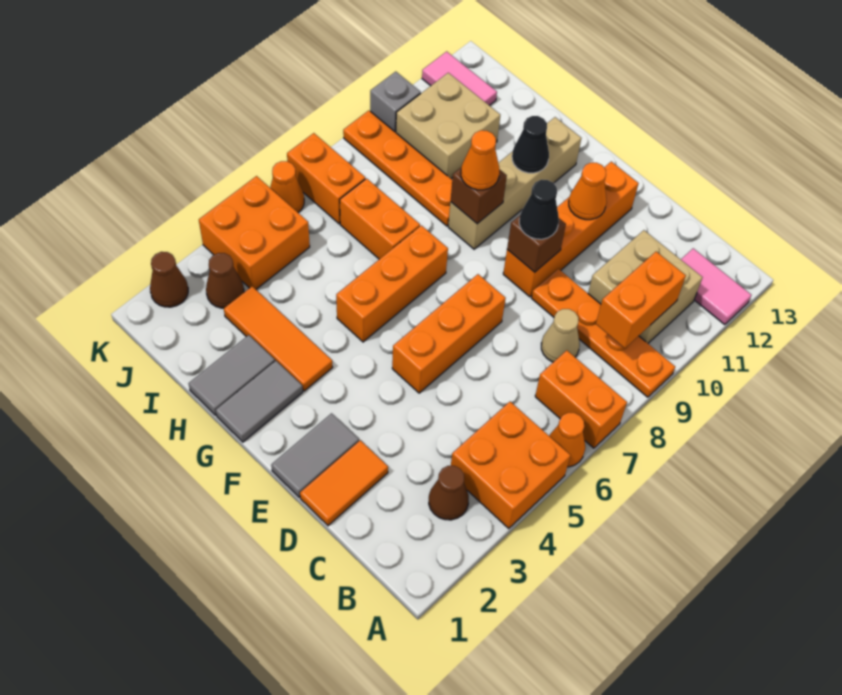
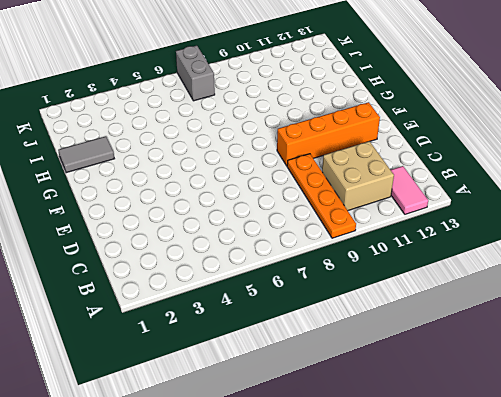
grey 1x2 brick [176,46,215,101] -> orange 1x2 brick [287,133,365,224]
none -> orange 2x2 brick [451,402,570,529]
none -> orange 1x1 cone [549,413,585,467]
none -> orange 1x2 brick [535,350,627,448]
none -> brown 1x1 cone [429,466,469,520]

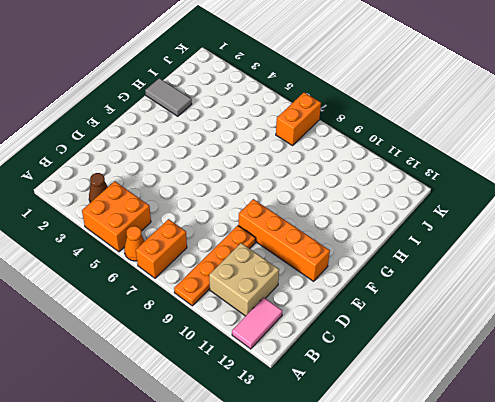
none -> tan 1x1 cone [541,309,580,362]
none -> orange 1x2 tile [300,440,388,526]
none -> grey 1x2 tile [271,413,359,497]
none -> orange 1x3 brick [392,274,506,393]

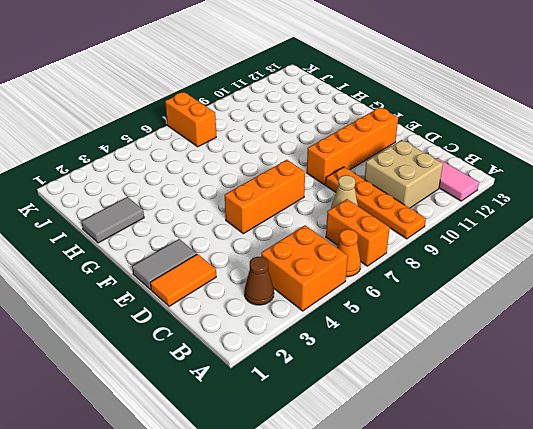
none -> grey 1x2 tile [216,361,303,442]
none -> orange 1x3 tile [224,286,333,391]
none -> orange 1x3 brick [336,225,448,342]
none -> tan 1x4 brick [448,117,581,249]

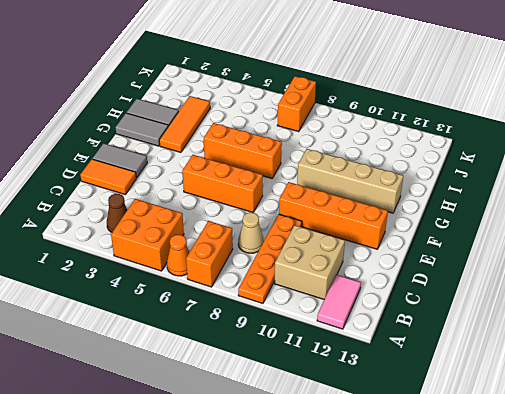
none -> orange 1x2 brick [340,178,420,259]
none -> orange 1x4 plate [343,111,452,226]
none -> tan 2x2 brick [396,73,500,178]
none -> brown 1x1 cone [206,253,244,308]

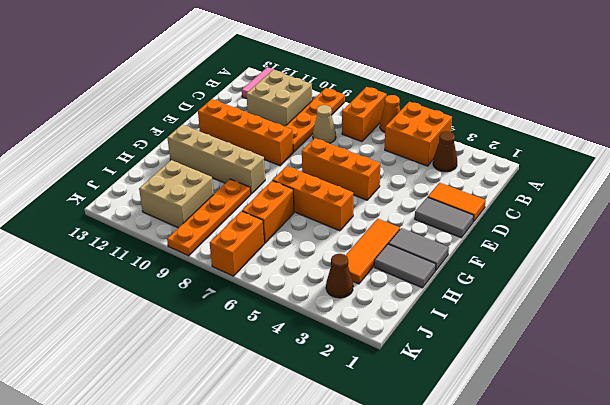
none -> orange 2x2 brick [199,176,310,289]
none -> pink 1x2 tile [422,51,497,106]
none -> brown 1x1 cone [150,252,188,307]
none -> orange 1x1 cone [270,161,304,213]

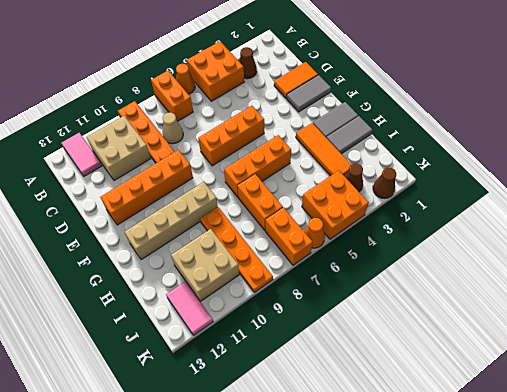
none -> grey 1x1 brick [370,72,421,132]
none -> orange 1x2 brick [596,252,686,348]
none -> brown 1x1 brick [507,216,566,272]
none -> orange 1x1 cone [569,163,607,220]

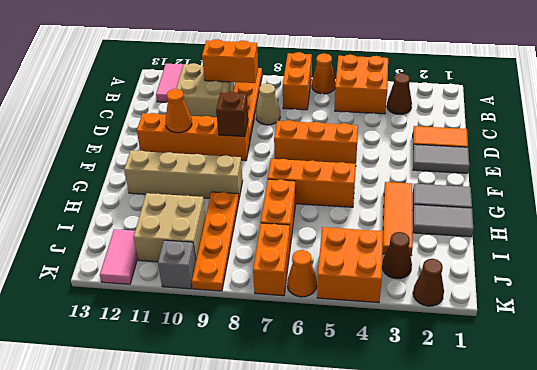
none -> brown 1x1 brick [451,168,507,224]
none -> black 1x1 cone [512,116,549,173]
none -> black 1x1 cone [519,180,559,239]
none -> orange 1x1 cone [461,130,499,190]

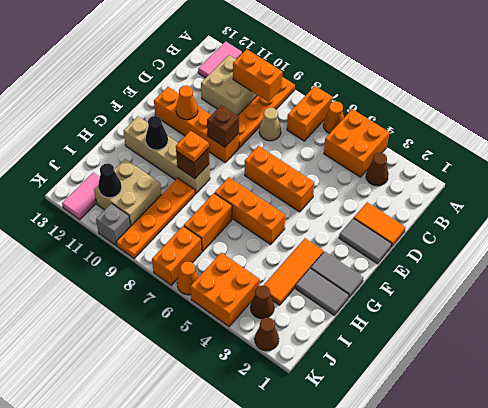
orange 1x1 plate [176,131,209,163] -> orange 1x1 cone [461,130,499,190]
black 1x1 cone [98,163,122,198] -> black 1x1 cone moved to [519,180,559,239]

